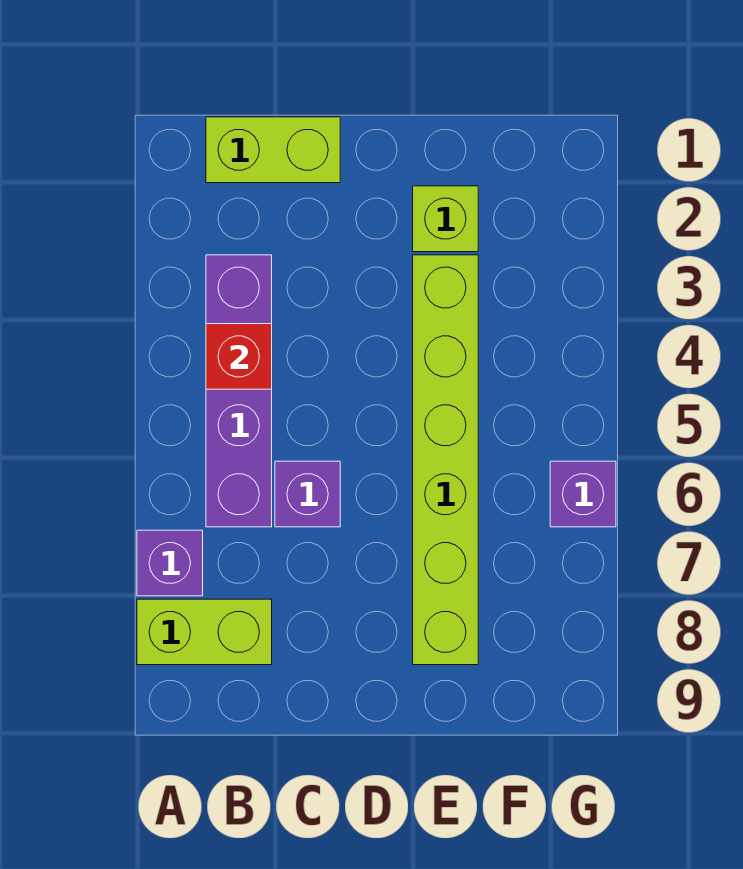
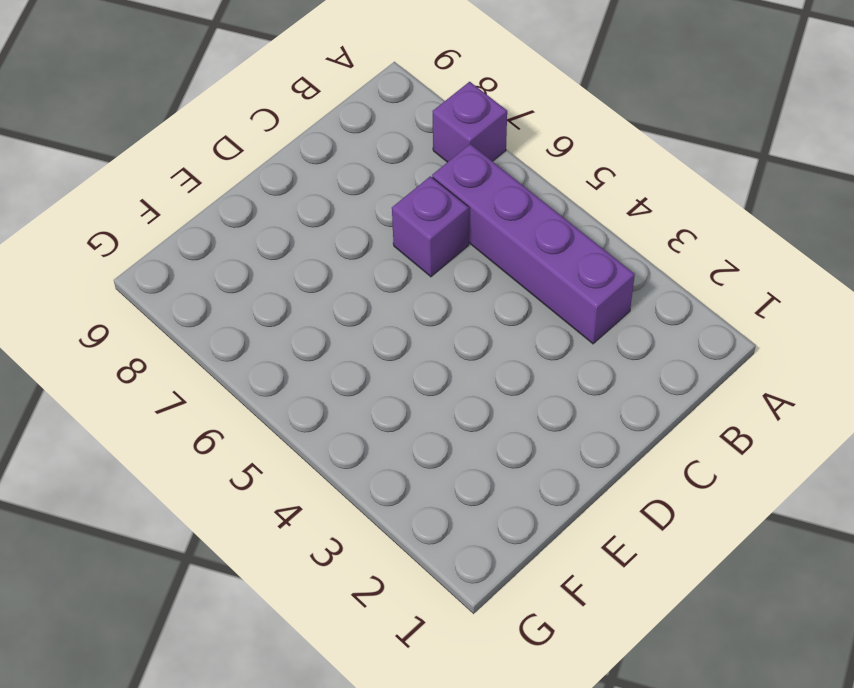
none -> lime 1x2 brick [137,599,272,665]
none -> lime 1x2 brick [206,117,340,183]

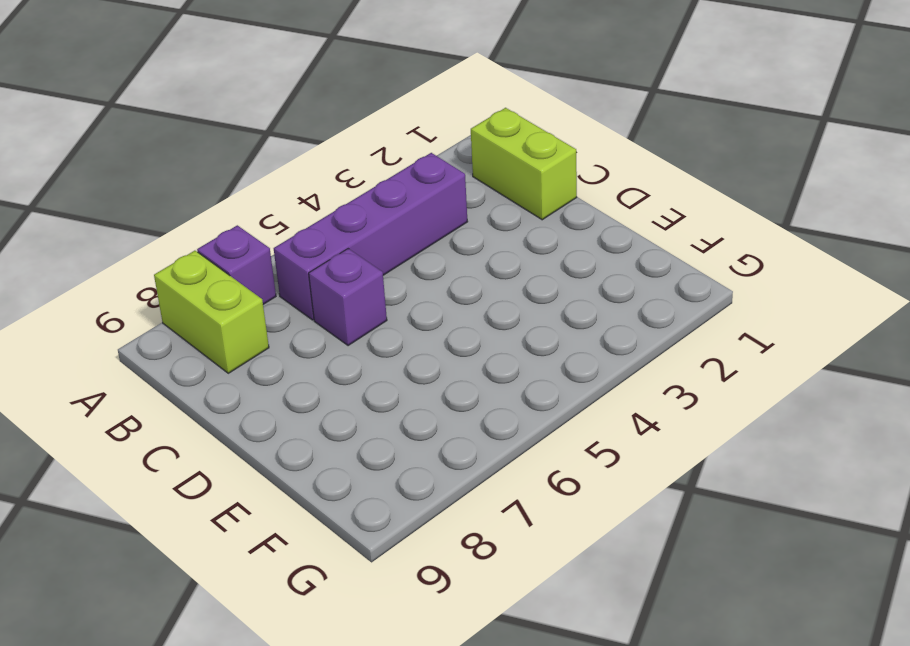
none -> lime 1x1 brick [413,186,478,252]
none -> lime 1x6 brick [413,255,478,665]

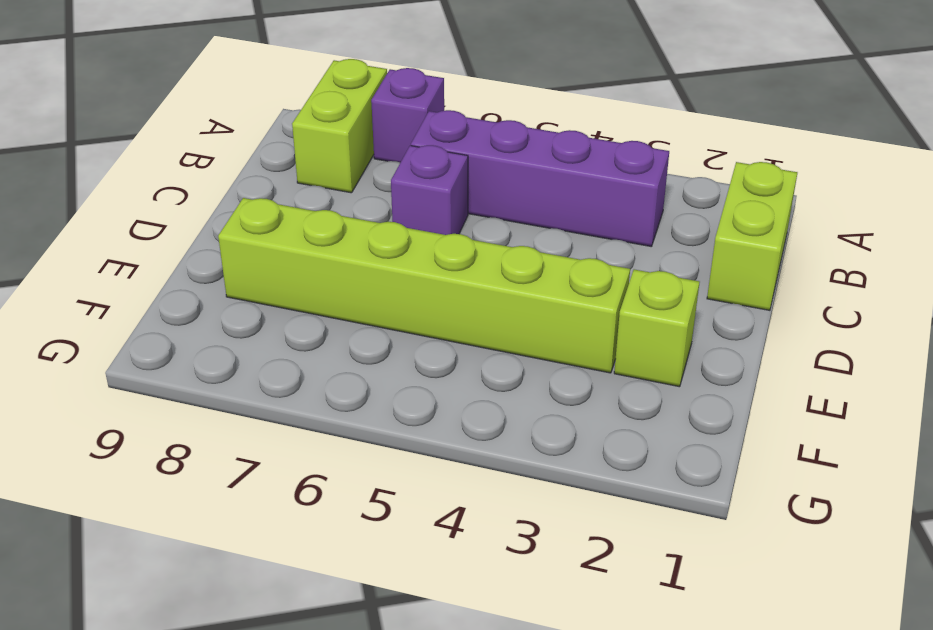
none -> purple 1x1 brick [550,461,616,527]
none -> red 1x1 brick [206,324,272,389]

